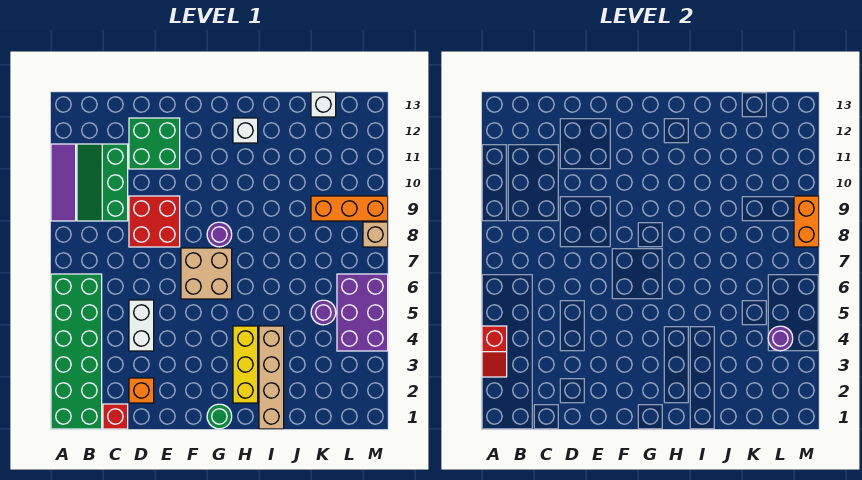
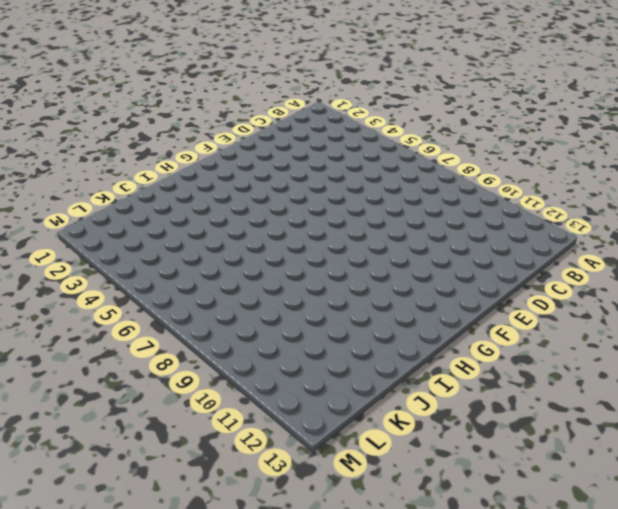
none -> green 2x6 brick [51,274,102,429]
none -> purple 1x3 tile [51,144,76,221]
none -> green 2x3 slope [77,144,128,221]

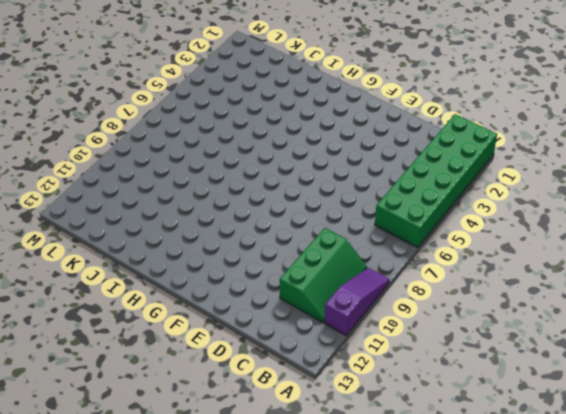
purple 1x3 slope [324,268,390,335] -> purple 1x3 tile [51,144,76,221]
none -> red 1x1 brick [103,404,128,429]
none -> orange 1x1 brick [129,378,154,403]
none -> white 1x2 brick [129,300,154,351]

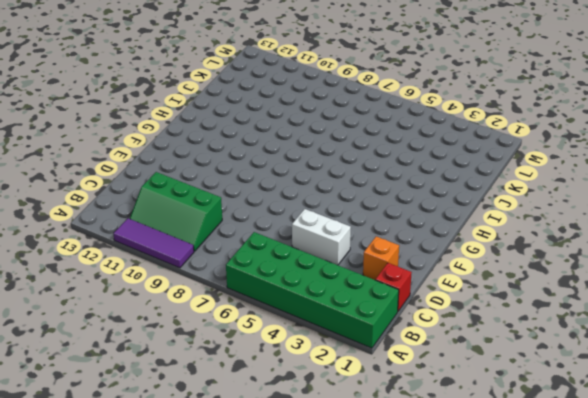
none -> red 2x2 brick [129,196,180,247]
none -> green 2x2 brick [129,118,180,169]
none -> tan 2x2 brick [181,248,232,299]

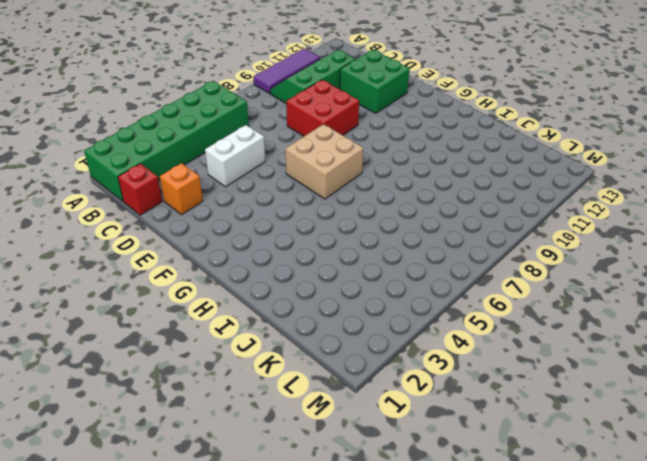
none -> green 1x1 round brick [207,404,232,429]
none -> purple 1x1 round brick [207,222,232,247]
none -> yellow 1x3 brick [233,326,258,403]

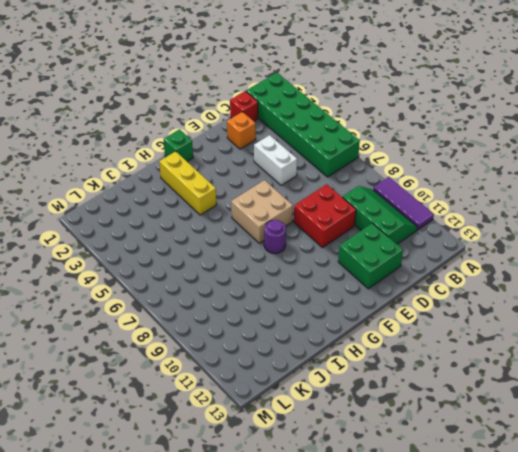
green 1x1 brick [164,129,193,161] -> green 1x1 round brick [207,404,232,429]
none -> white 1x1 brick [233,118,258,143]
none -> tan 1x4 brick [259,326,284,429]
none -> purple 1x1 round brick [311,300,336,325]

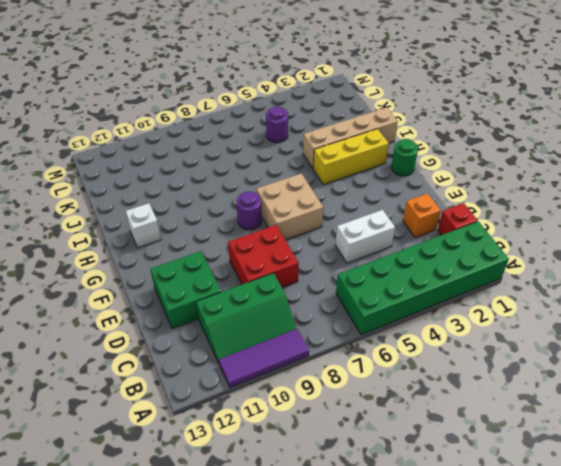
none -> orange 1x3 brick [311,196,388,221]
none -> white 1x1 brick [311,92,336,117]
none -> purple 2x3 brick [337,274,388,351]

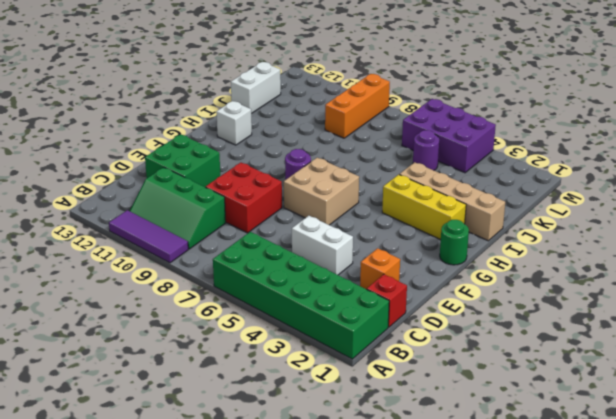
white 1x2 brick [231,62,281,113] -> white 1x1 brick [311,92,336,117]
none -> tan 1x1 brick [363,222,388,247]
none -> red 1x2 slope [482,326,507,377]
none -> purple 1x1 round brick [768,326,793,351]

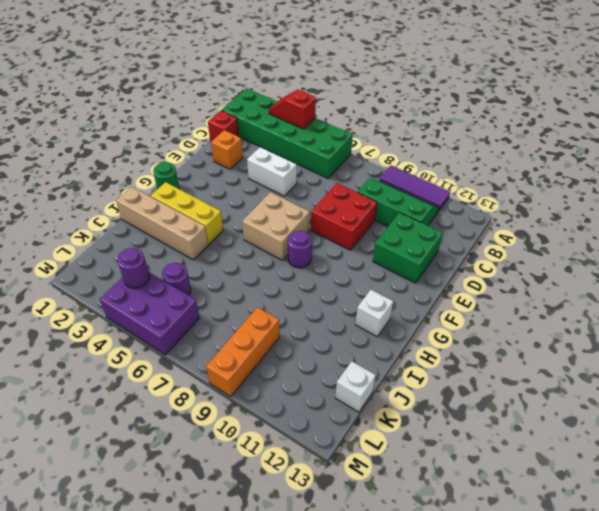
none -> tan 1x1 brick [363,222,388,247]
none -> orange 1x2 brick [794,196,819,247]

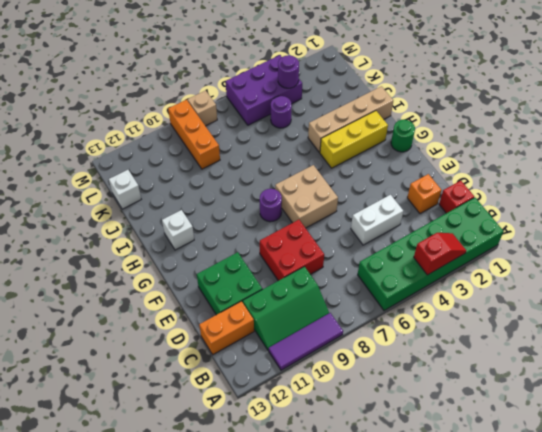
orange 1x2 brick [199,301,254,354] -> orange 1x2 brick moved to [794,196,819,247]

